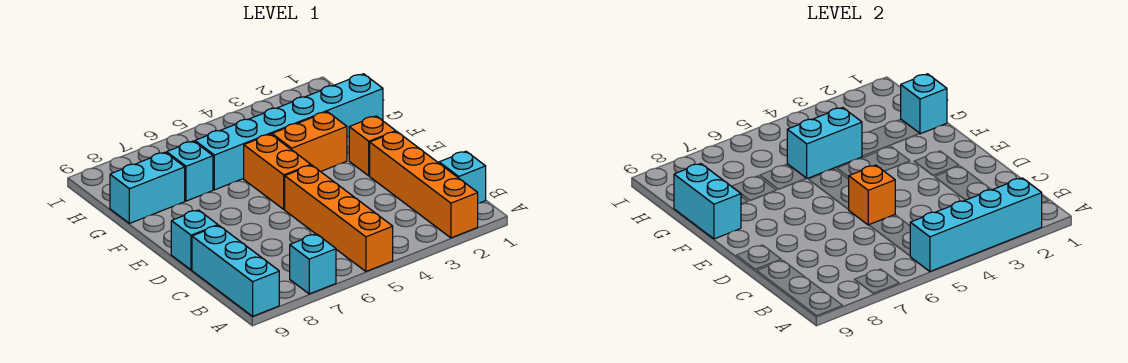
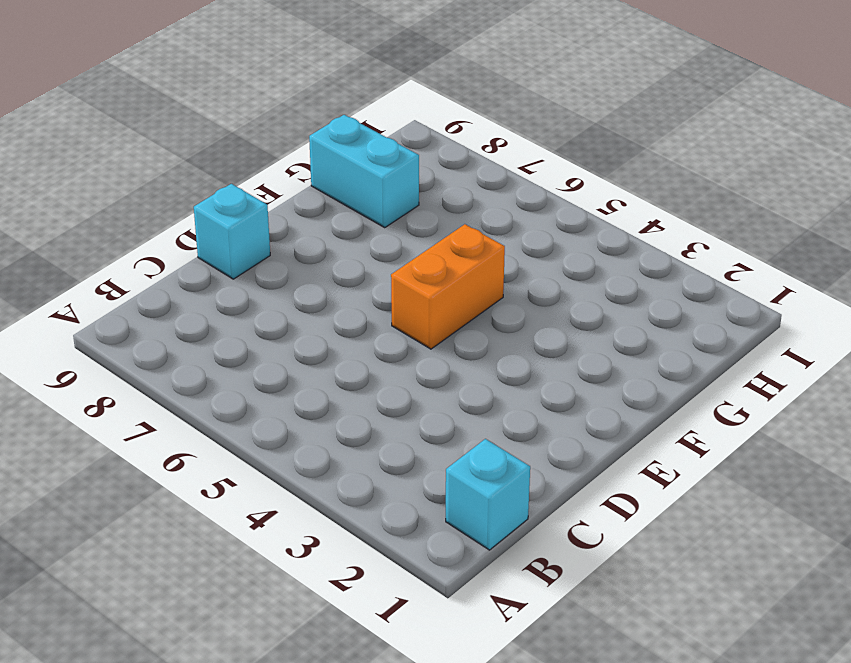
none -> orange 1x4 brick [370,131,478,238]
none -> orange 1x4 brick [285,165,393,271]
none -> cyan 1x1 brick [290,234,336,294]

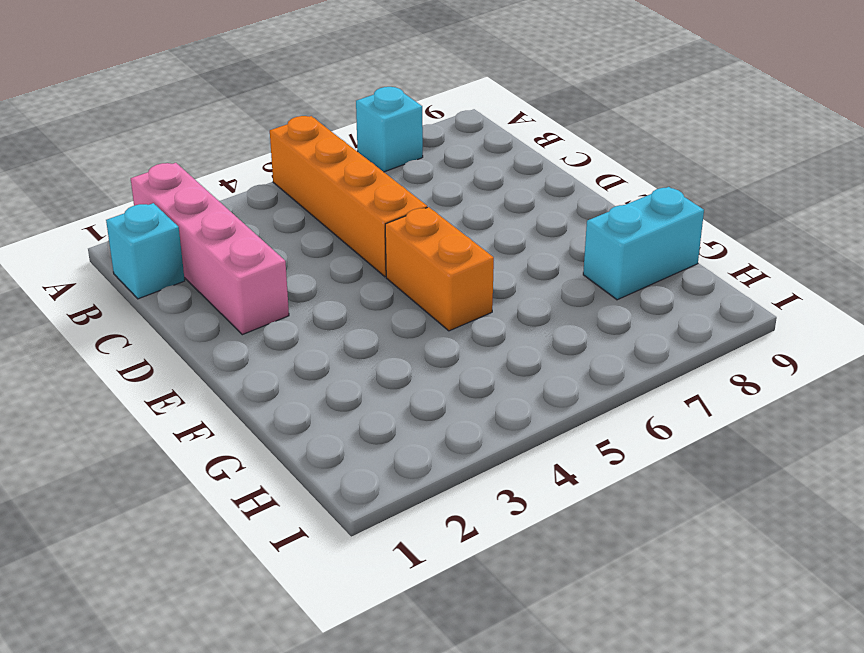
pink 1x4 brick [131,163,289,335] -> orange 1x4 brick [370,131,478,238]
none -> cyan 1x3 brick [192,226,279,316]
none -> cyan 1x1 brick [171,210,218,270]
none -> orange 1x1 brick [349,116,396,176]

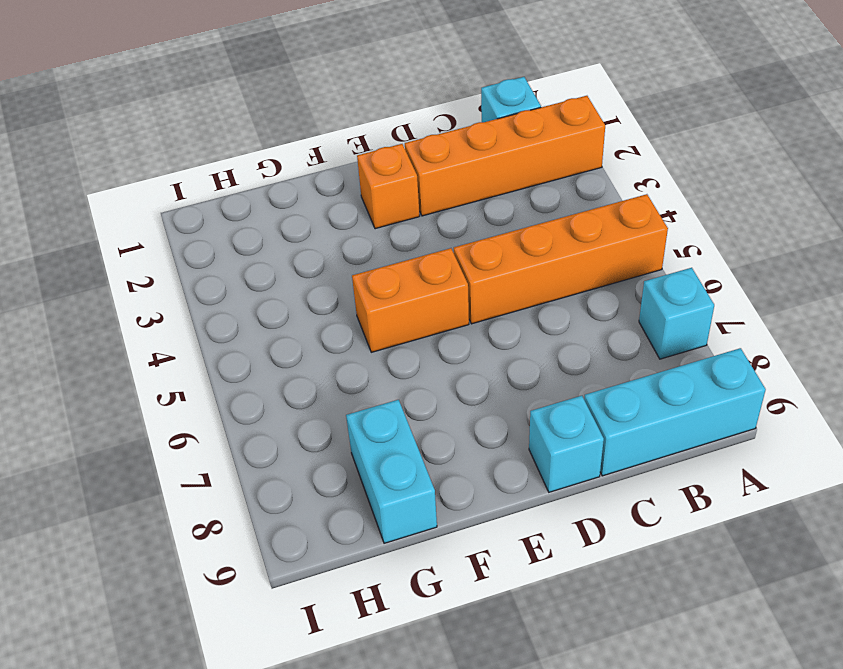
none -> orange 1x2 brick [272,112,347,172]
none -> cyan 1x6 brick [195,74,383,190]
none -> cyan 1x1 brick [167,141,213,201]

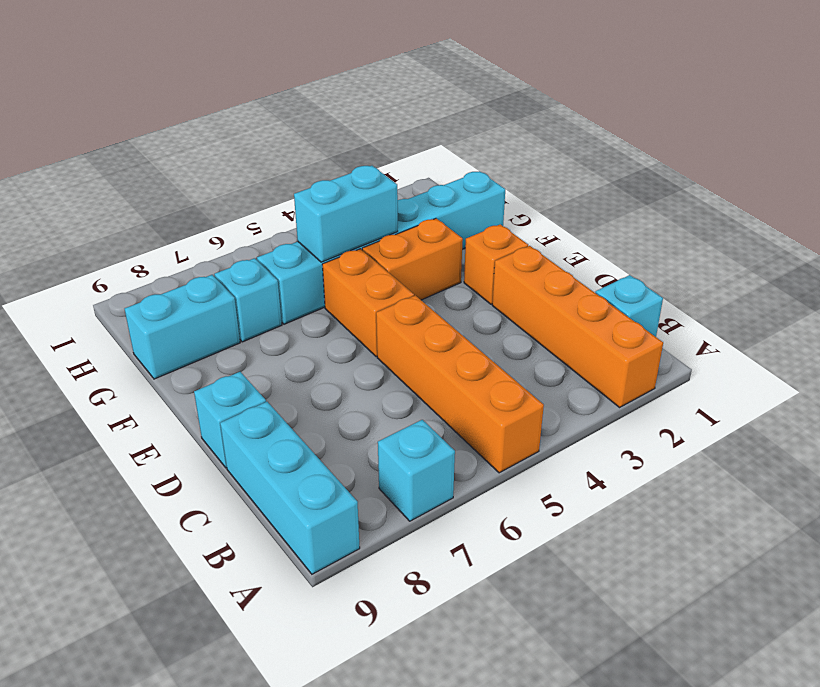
none -> cyan 1x4 brick [910,178,1042,271]
none -> orange 1x1 brick [849,165,895,225]
none -> cyan 1x2 brick [674,164,741,239]

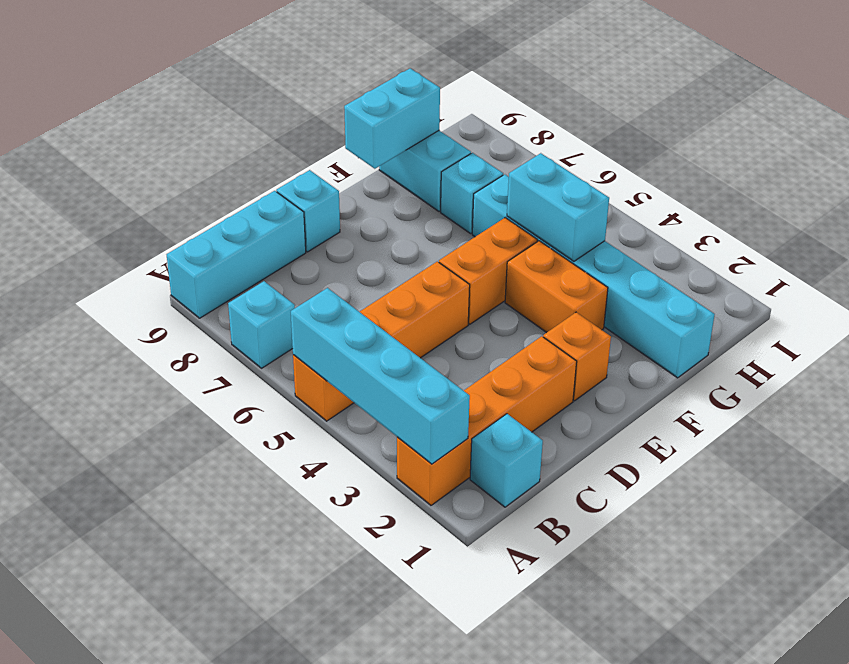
none -> orange 1x1 brick [849,165,895,225]
none -> cyan 1x1 brick [901,74,947,134]

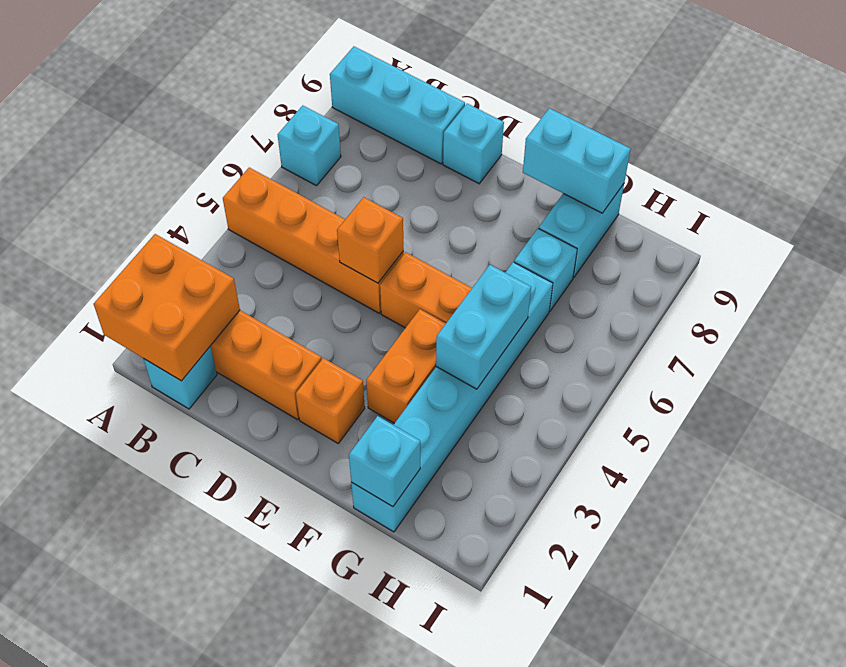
orange 2x2 brick [94,234,240,381] -> cyan 1x4 brick [910,178,1042,271]

